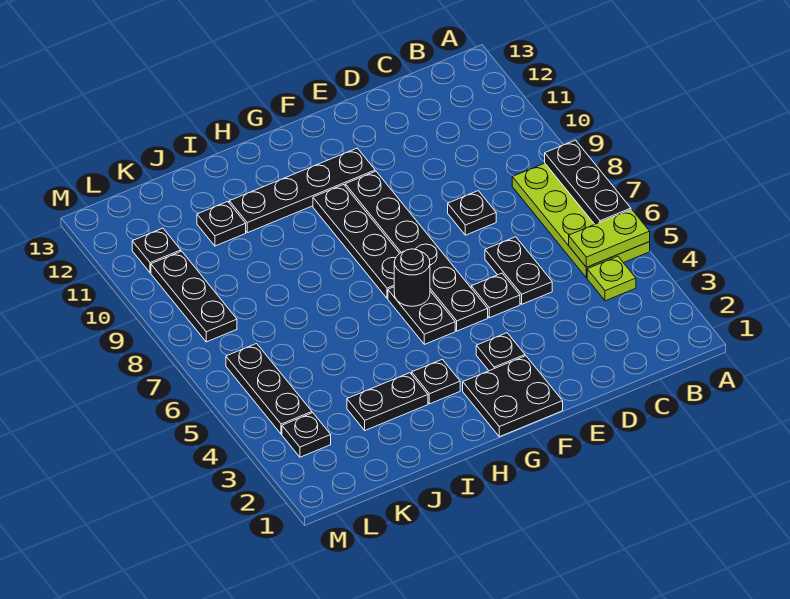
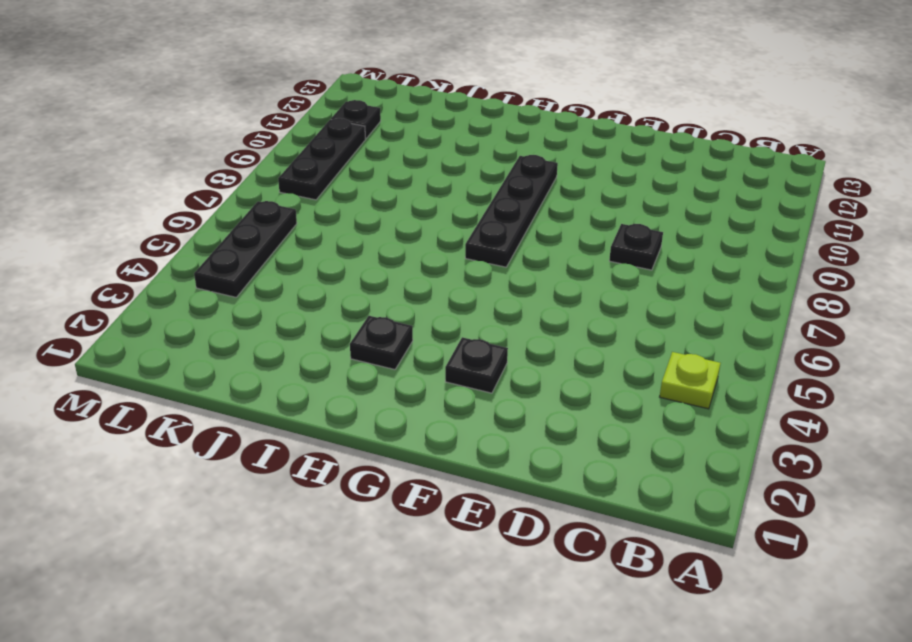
none -> lime 2x4 plate [512,163,650,278]
none -> black 1x2 plate [485,237,552,304]
none -> black 1x1 plate [471,273,520,318]

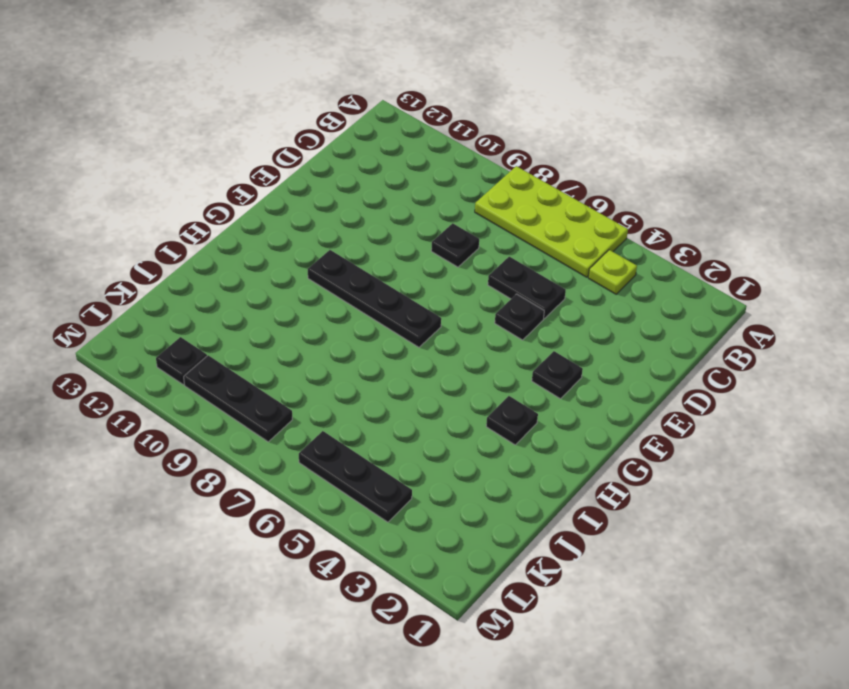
none -> black 2x2 plate [463,356,563,437]
none -> black 1x6 plate [345,171,488,331]
none -> black 1x4 plate [229,148,375,233]

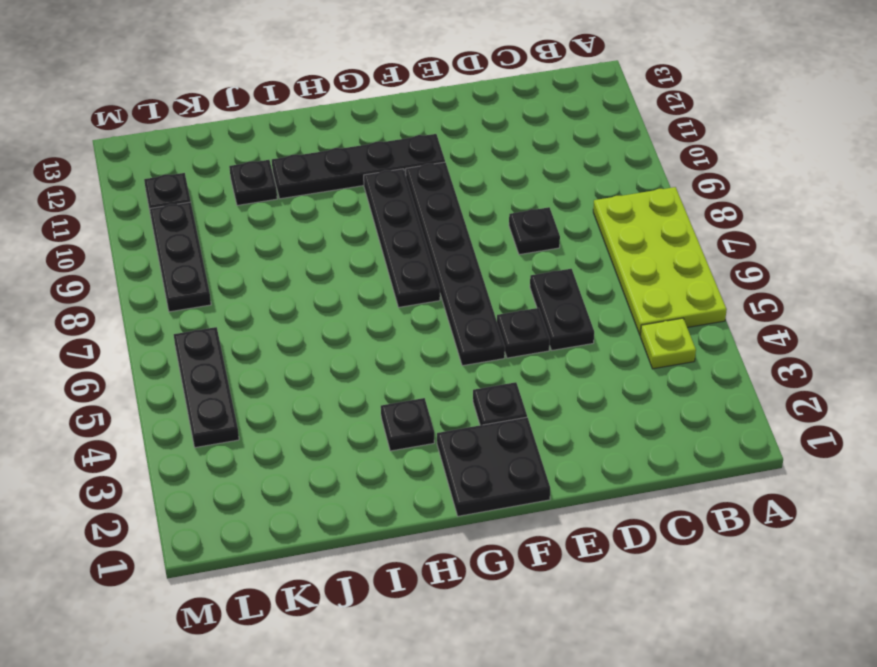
none -> black 1x2 plate [388,287,455,344]
none -> black 1x2 plate [347,373,428,430]
none -> black 1x1 plate [282,413,331,457]

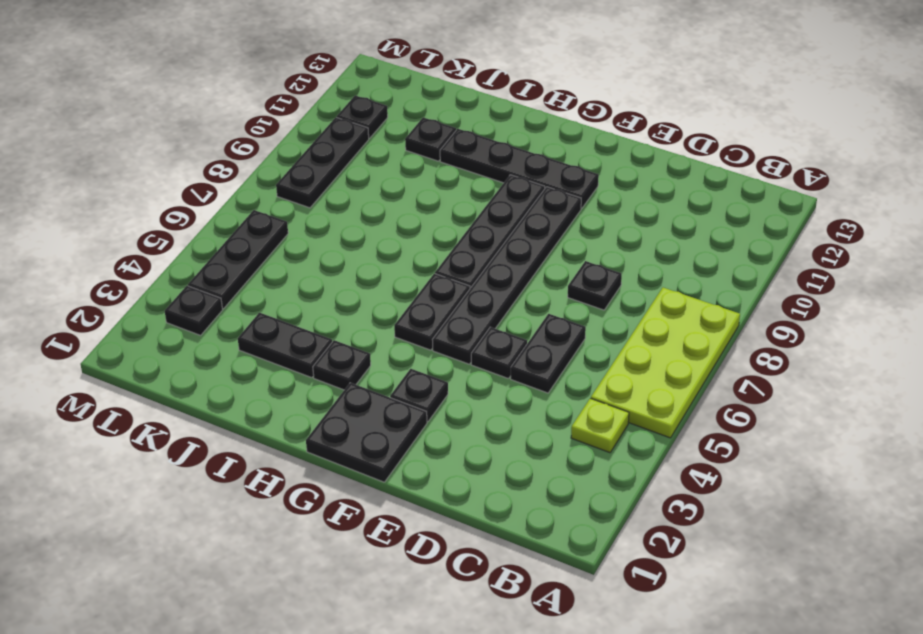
none -> lime 1x2 plate [569,209,650,267]
none -> black 1x3 plate [545,140,631,224]
none -> black 1x1 round brick [394,249,430,306]

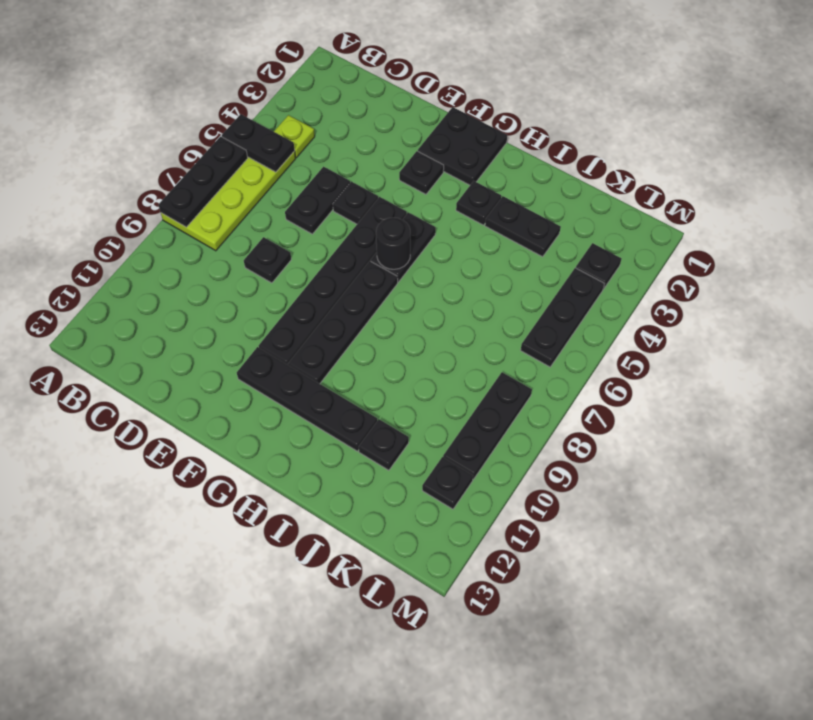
black 1x2 plate [222,114,295,172] -> lime 1x2 plate [569,209,650,267]

